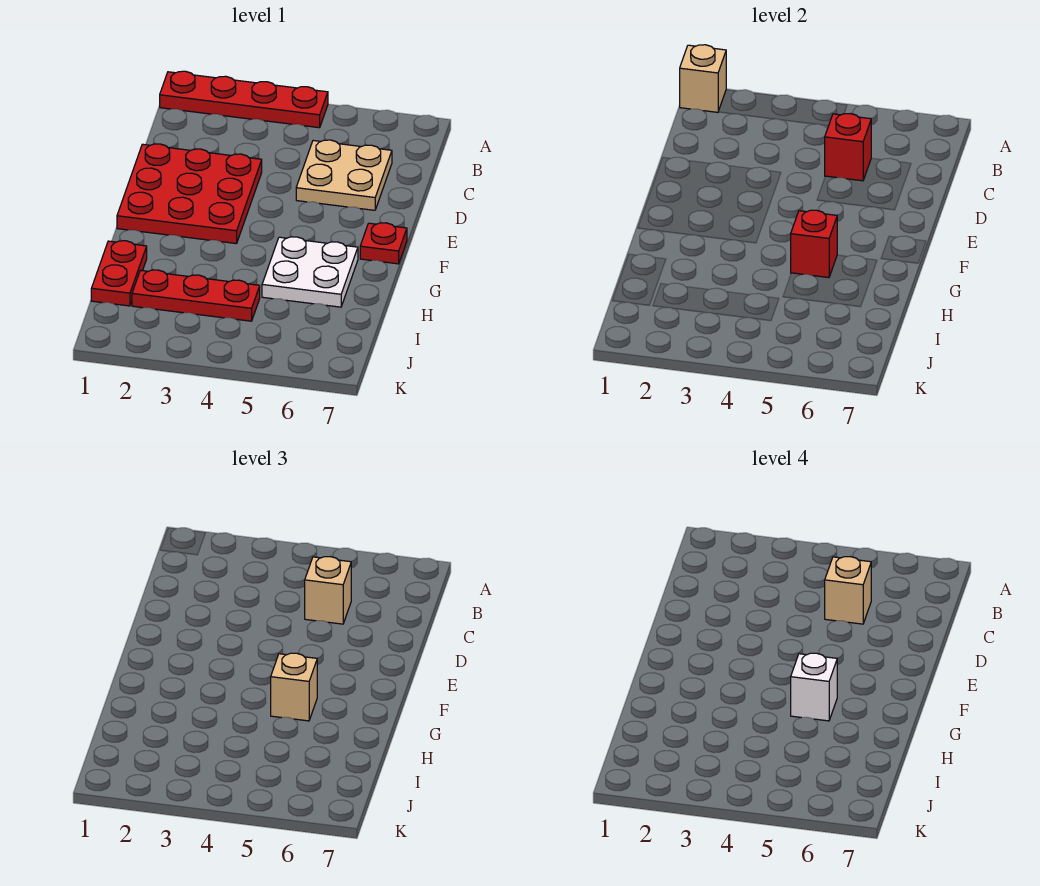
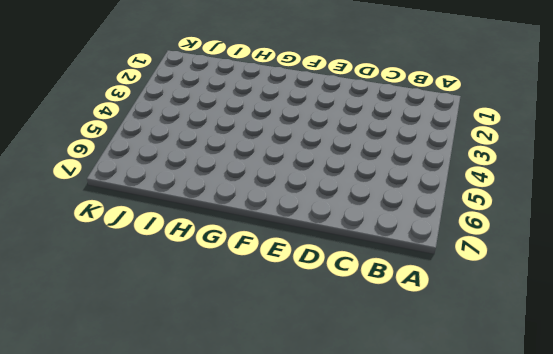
none -> red 1x4 plate [160,71,328,128]
none -> tan 2x2 plate [296,140,392,210]
none -> red 3x3 plate [117,144,262,244]

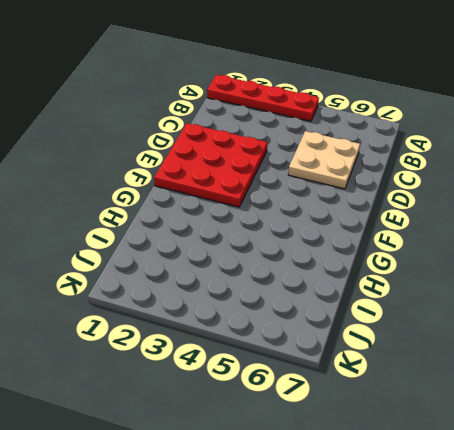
none -> red 1x1 plate [360,223,407,264]
none -> white 2x2 plate [262,237,358,307]
none -> red 1x2 plate [91,241,147,306]

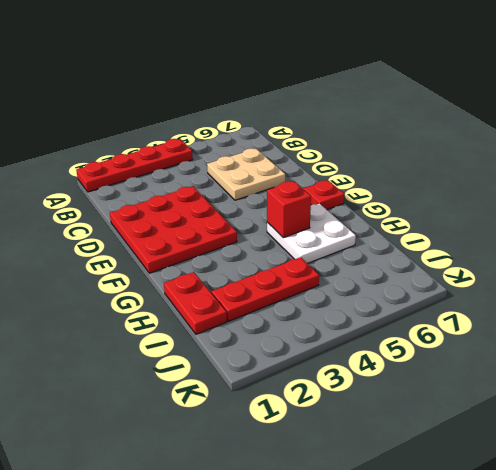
none -> tan 1x1 brick [680,45,726,112]
none -> red 1x1 brick [825,114,871,181]
none -> tan 1x1 brick [305,557,351,624]

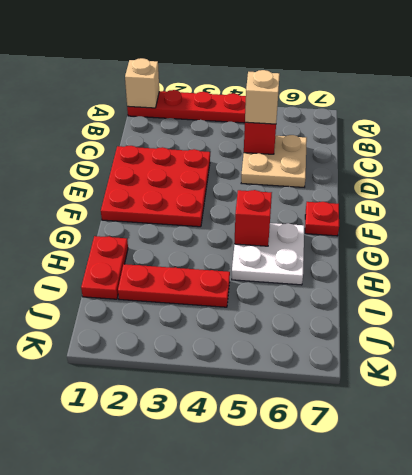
none -> tan 1x1 brick [271,653,317,721]
none -> tan 1x1 brick [825,557,871,624]
none -> white 1x1 brick [791,653,837,721]

